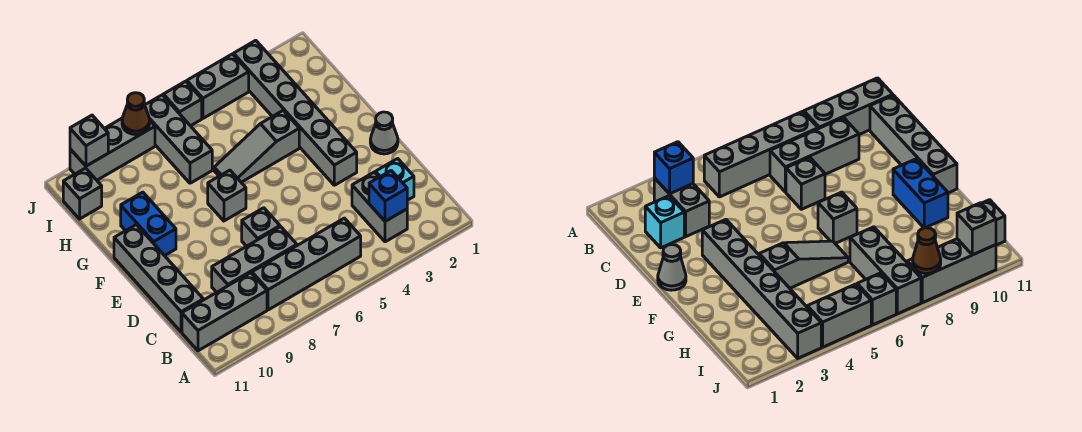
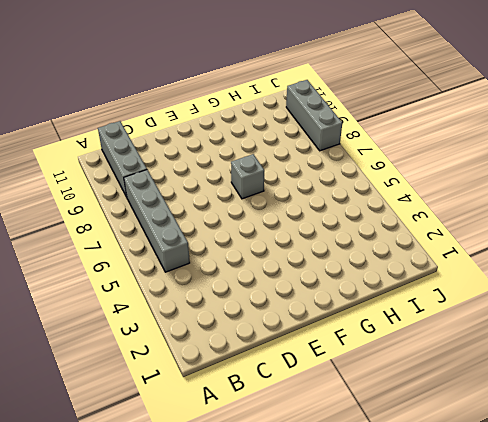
none -> grey 1x2 brick [352,172,407,242]
none -> cyan 1x1 brick [375,159,414,200]
none -> grey 1x3 brick [212,227,297,292]

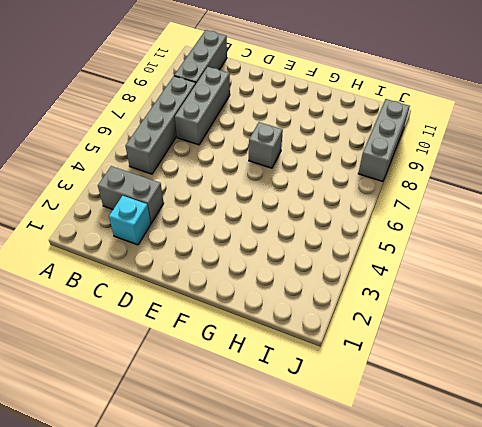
none -> grey 1x4 brick [114,225,203,332]
none -> grey 1x1 brick [242,208,280,246]
none -> grey 1x1 cone [370,112,398,154]

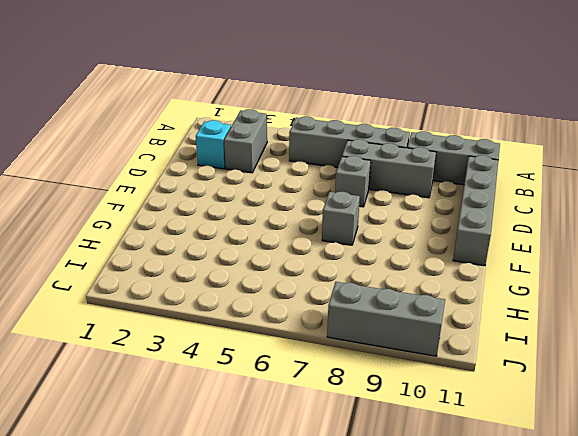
none -> grey 1x1 cone [370,112,398,154]
none -> grey 1x6 brick [234,40,357,185]
none -> blue 1x2 brick [121,192,176,256]

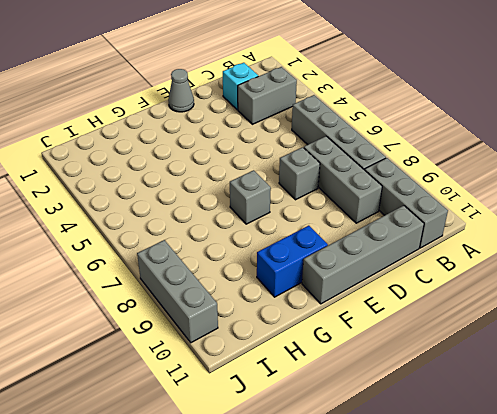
none -> grey 1x6 brick [234,40,357,185]
none -> grey 1x3 slope [214,111,299,182]
none -> grey 1x3 brick [145,95,212,183]

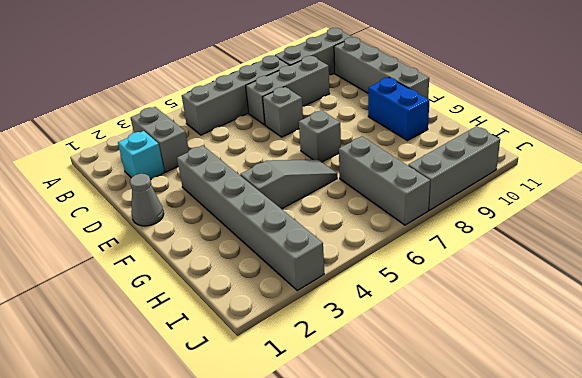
none -> grey 1x1 brick [63,168,102,219]
none -> grey 1x2 brick [187,54,249,118]
none -> grey 1x1 brick [163,81,202,126]

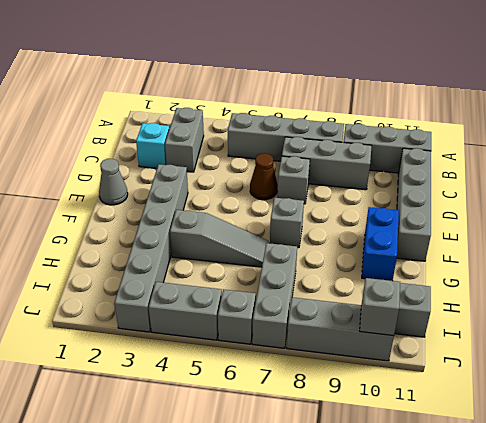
brown 1x1 cone [250,153,278,200] -> brown 1x1 cone moved to [122,93,150,135]
none -> blue 1x1 brick [369,171,407,221]

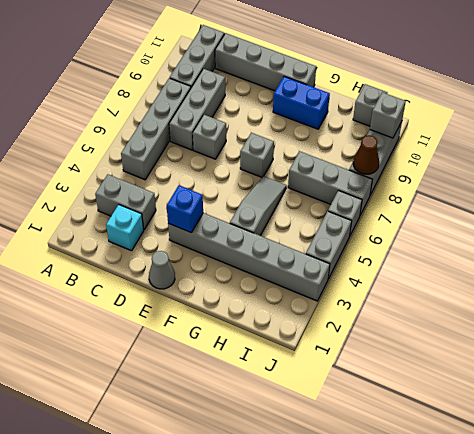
blue 1x1 brick [167,185,203,233] -> blue 1x1 brick moved to [369,171,407,221]

